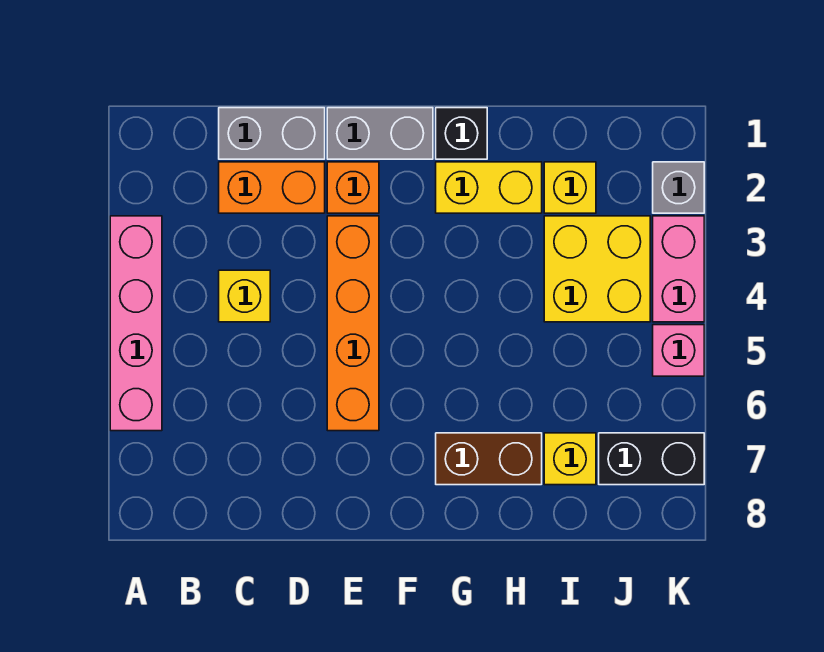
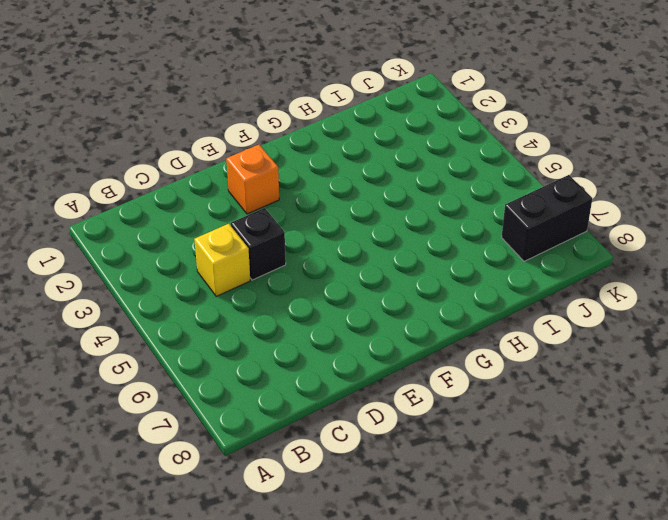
black 1x1 brick [231,208,286,280] -> black 1x1 brick moved to [436,108,487,159]
none -> pink 1x4 brick [110,216,162,431]
none -> grey 1x2 brick [219,108,325,159]
none -> orange 1x2 brick [219,162,325,213]

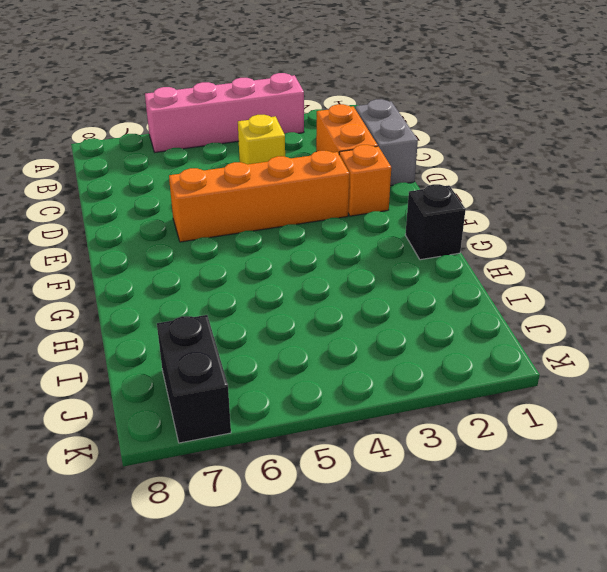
none -> grey 1x2 brick [327,108,433,159]
none -> yellow 1x2 brick [436,162,542,213]
none -> brown 1x2 brick [436,433,542,485]

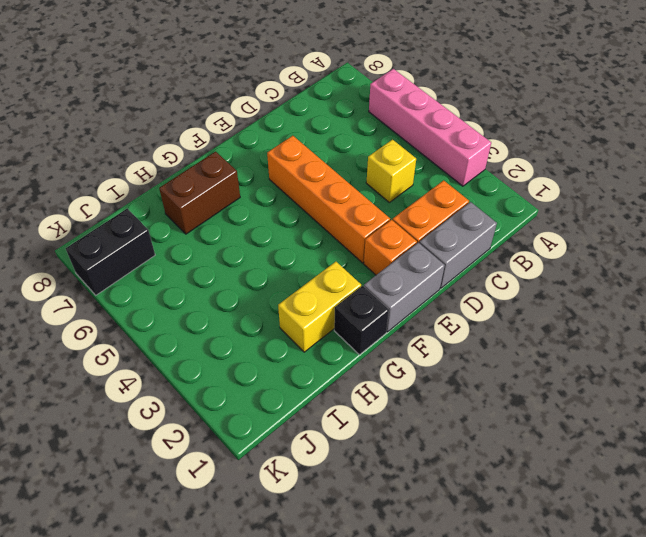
none -> yellow 1x1 brick [544,162,596,213]
none -> yellow 2x2 brick [544,216,650,322]
none -> yellow 1x1 brick [544,433,596,485]

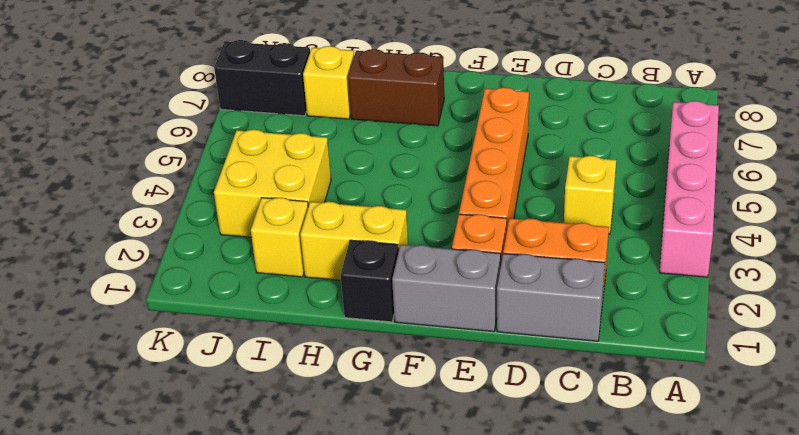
none -> grey 1x1 brick [653,162,704,213]
none -> pink 1x2 brick [653,216,704,322]
none -> pink 1x1 brick [653,325,704,376]

